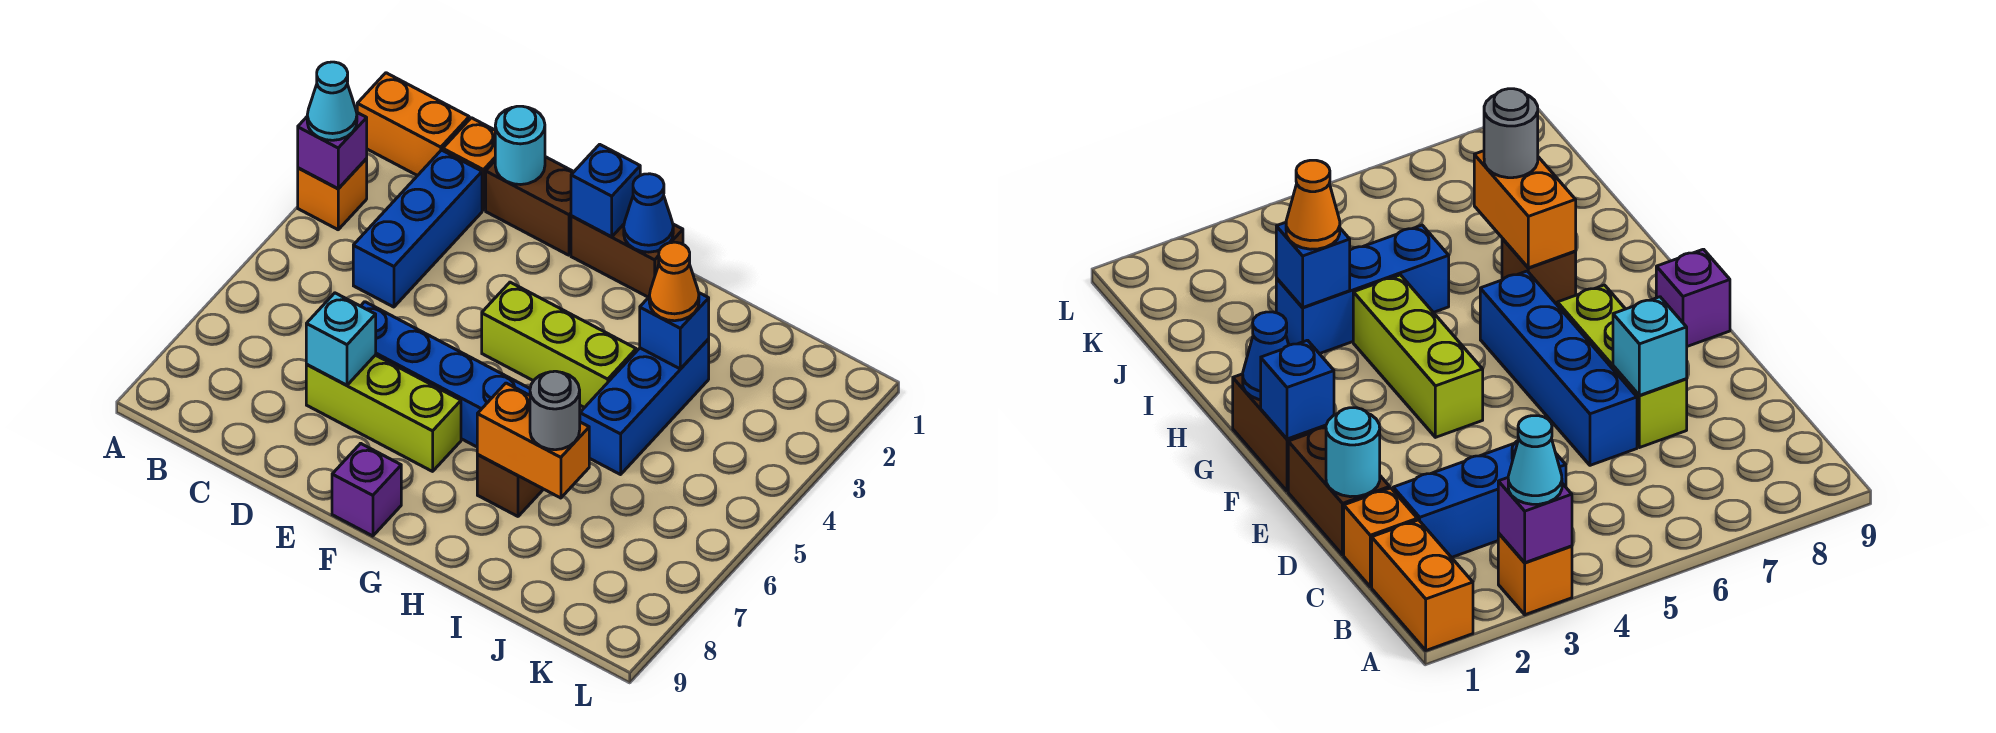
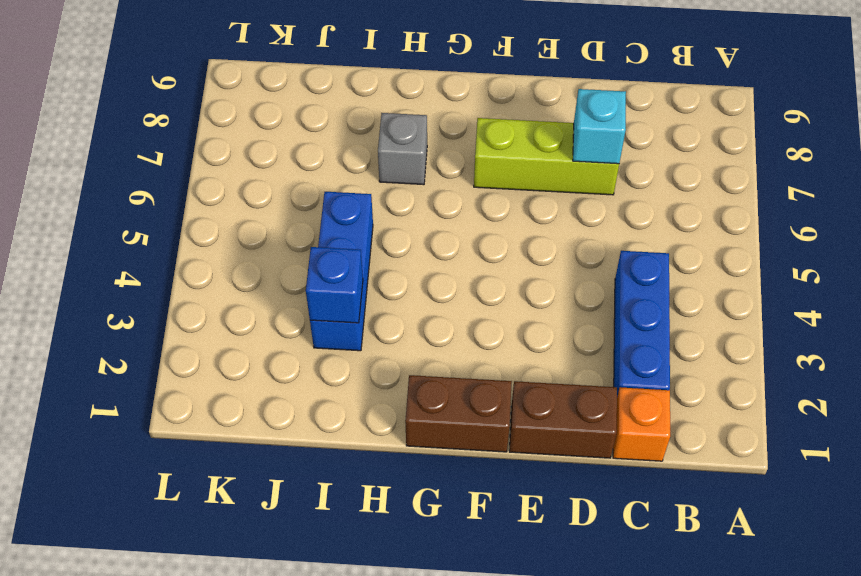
grey 1x1 brick [378,113,427,185] -> brown 1x1 brick [477,455,543,516]
none -> orange 1x2 brick [357,73,469,176]
none -> orange 1x1 brick [298,159,367,230]
none -> blue 1x4 brick [361,302,530,447]

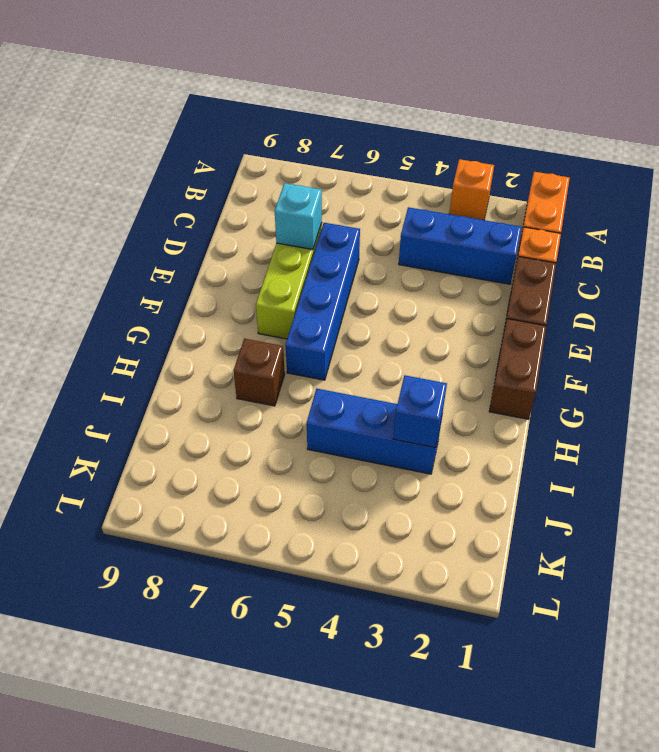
none -> lime 1x3 brick [482,282,636,408]
none -> purple 1x1 brick [332,443,401,536]
none -> purple 1x1 brick [298,113,367,189]

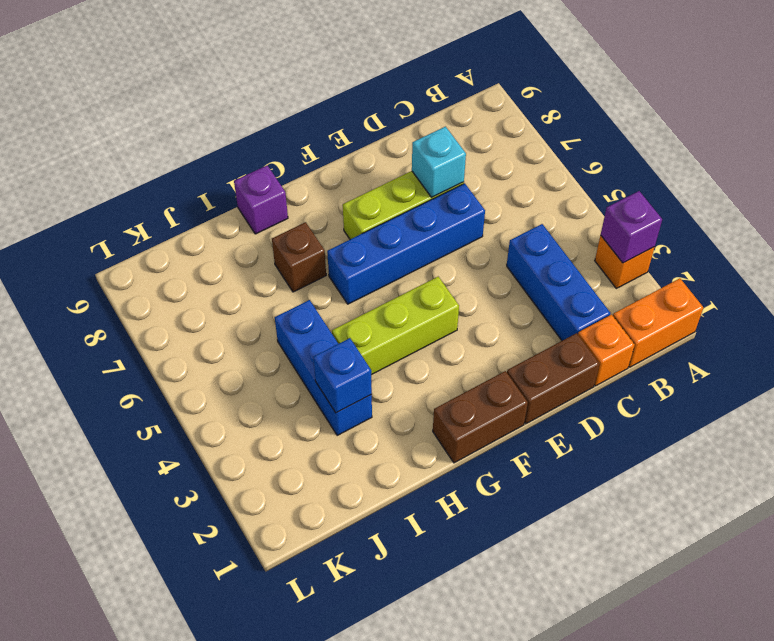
purple 1x1 brick [234,166,288,234] -> purple 1x1 brick moved to [332,443,401,536]
none -> cyan 1x1 round brick [495,106,545,185]
none -> blue 1x1 brick [571,144,640,237]
none -> blue 1x1 cone [624,174,673,252]

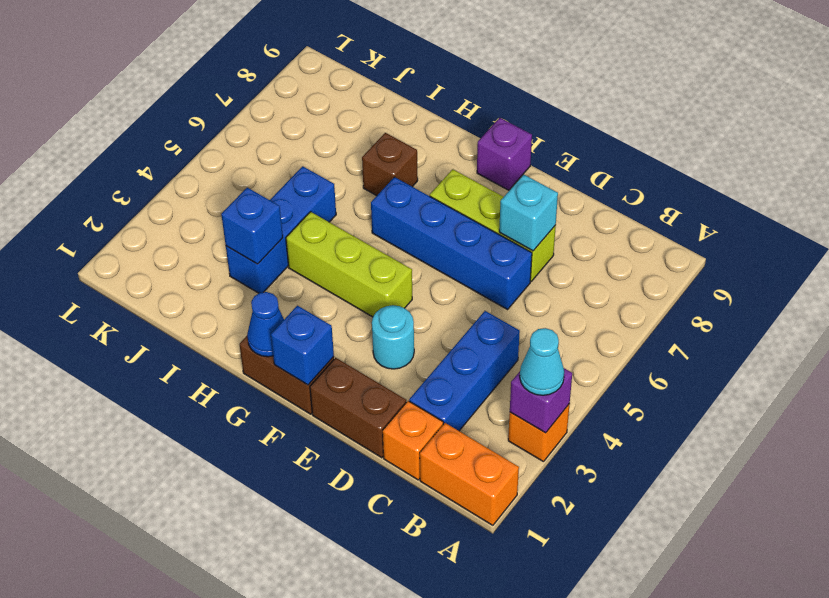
cyan 1x1 round brick [372,305,414,369] -> cyan 1x1 round brick moved to [495,106,545,185]
none -> orange 1x2 brick [477,383,589,498]
none -> orange 1x1 cone [649,242,699,321]
none -> grey 1x1 round brick [530,371,580,450]

